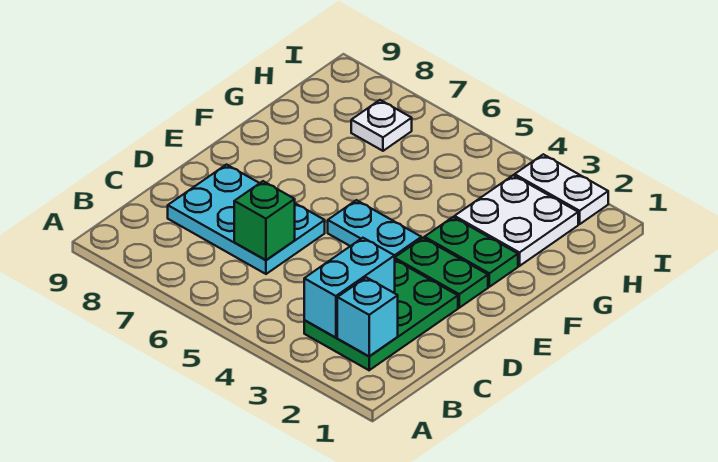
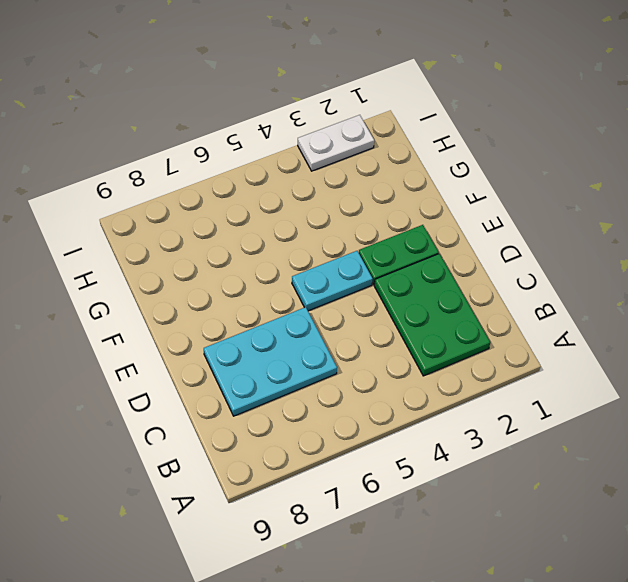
none -> green 1x2 plate [424,217,518,287]
none -> white 2x2 plate [455,175,578,266]

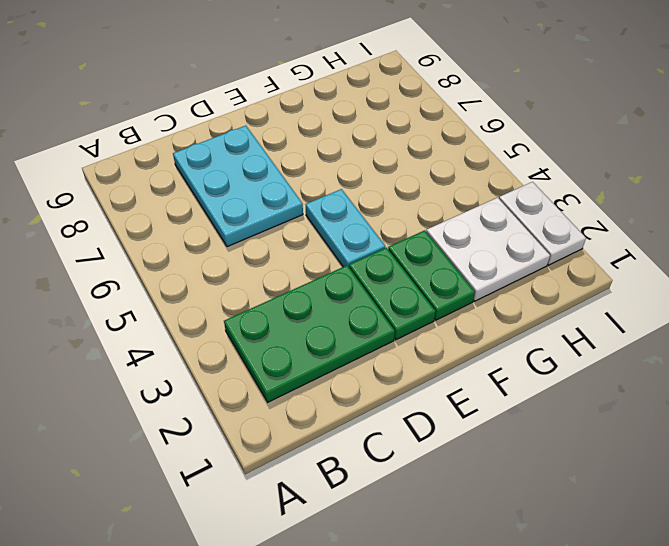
none -> white 1x1 plate [351,100,412,151]
none -> cyan 1x1 brick [337,277,398,356]

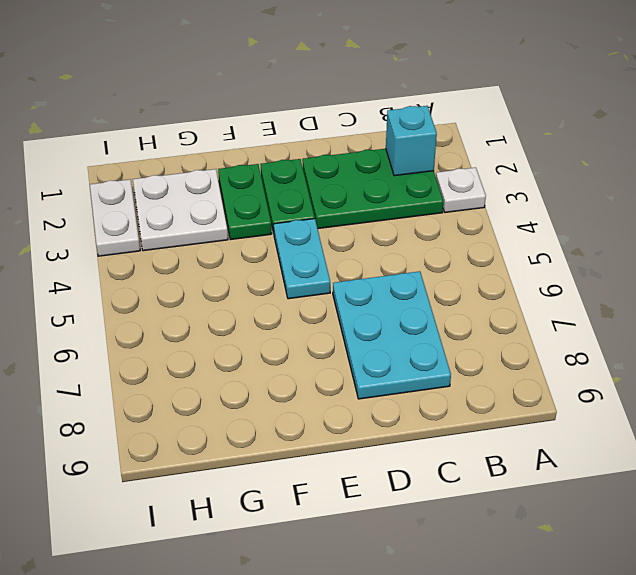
white 1x1 plate [436,168,486,213] -> white 1x1 plate moved to [351,100,412,151]
none -> cyan 1x2 brick [304,238,395,337]
none -> green 1x1 brick [234,181,295,260]

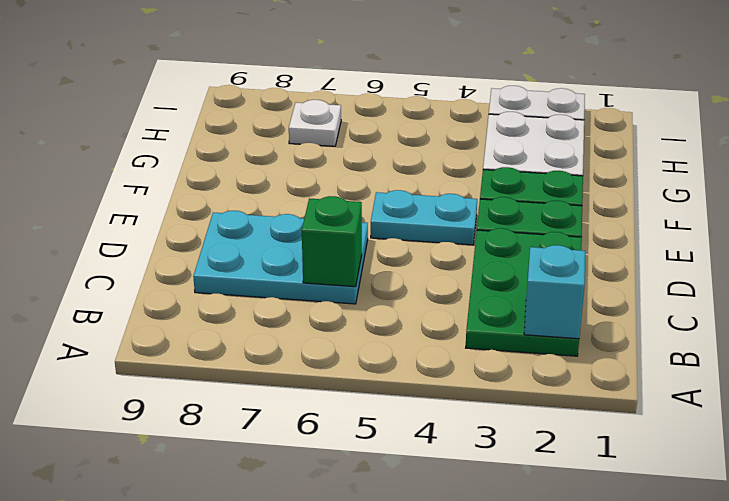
none -> cyan 1x2 brick [304,238,395,337]

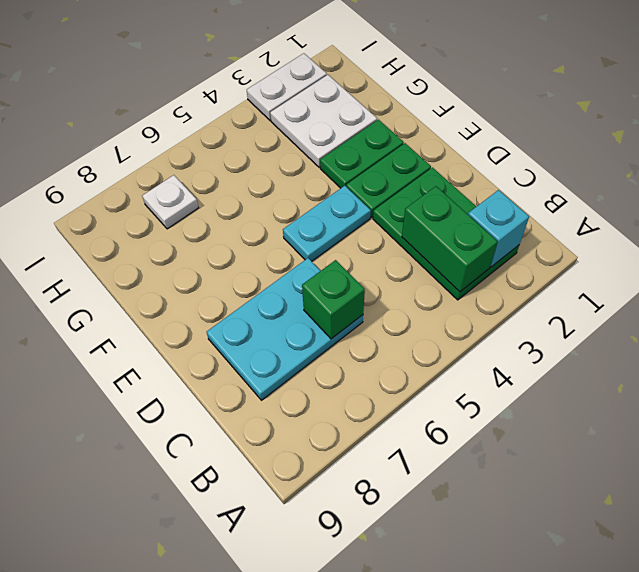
green 1x2 brick [402,186,497,292] -> cyan 1x2 brick [304,238,395,337]

